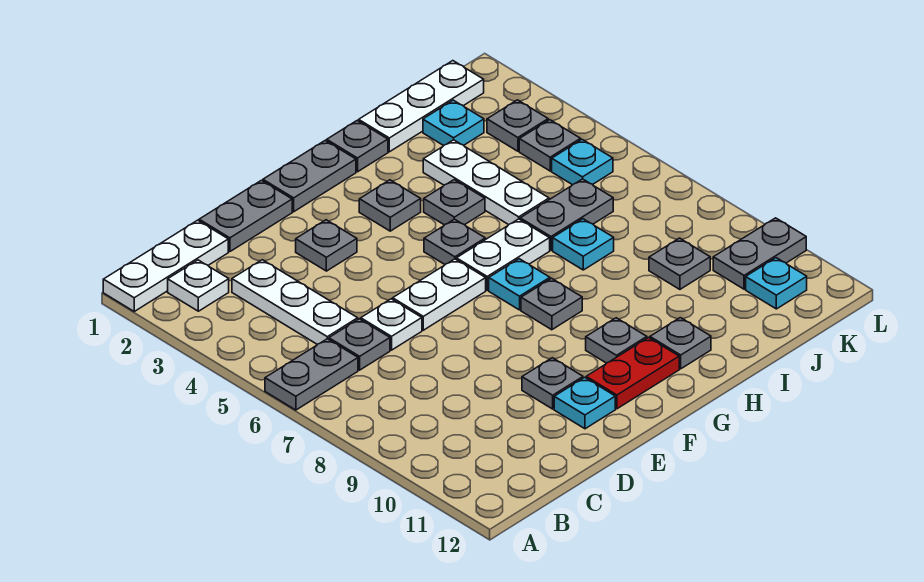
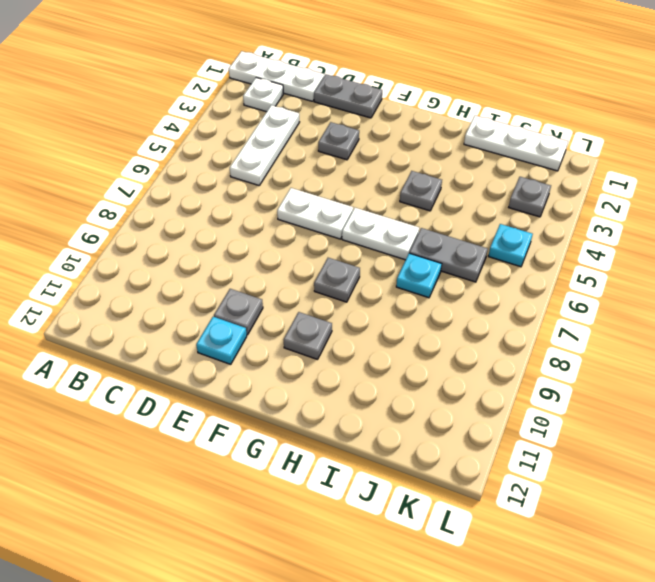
none -> grey 1x2 plate [265,339,358,410]
none -> grey 1x1 plate [329,319,390,370]
none -> white 1x1 plate [361,299,422,350]
none -> grey 1x2 plate [263,140,356,212]

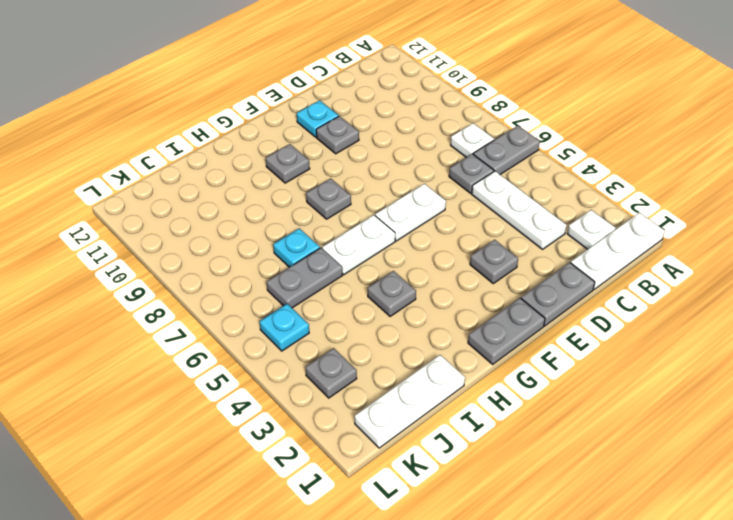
white 1x1 plate [451,123,494,157] -> white 1x1 plate moved to [361,299,422,350]
none -> red 1x2 plate [586,338,679,409]
none -> grey 1x1 plate [359,180,421,231]
none -> grey 1x1 plate [424,219,485,264]
none -> cyan 1x1 plate [489,259,550,310]

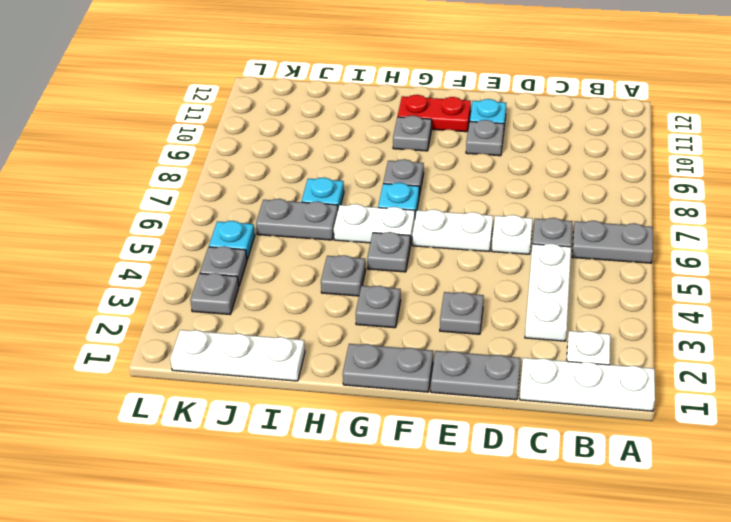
none -> grey 1x1 plate [327,121,388,172]
none -> grey 1x1 plate [650,318,711,369]
none -> white 1x3 plate [423,140,549,225]
none -> cyan 1x1 plate [423,100,484,146]

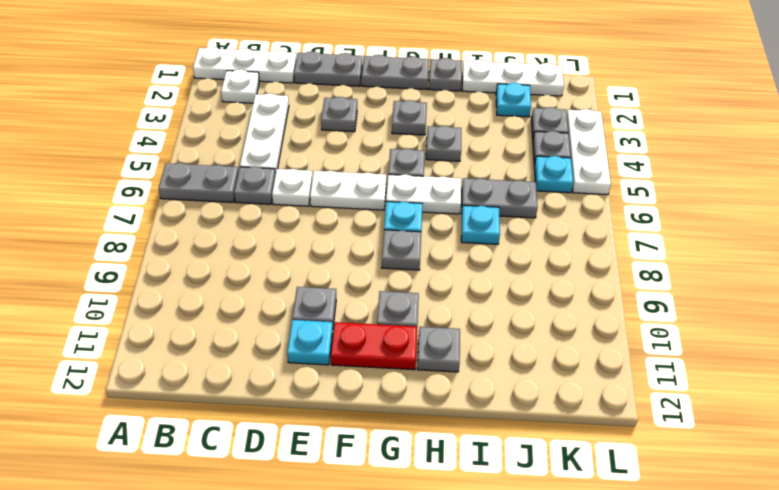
white 1x3 plate [567,109,611,195] -> white 1x3 plate moved to [423,140,549,225]
none -> grey 1x1 plate [649,238,710,289]
none -> grey 1x2 plate [713,218,806,289]
none -> cyan 1x1 plate [746,258,807,309]

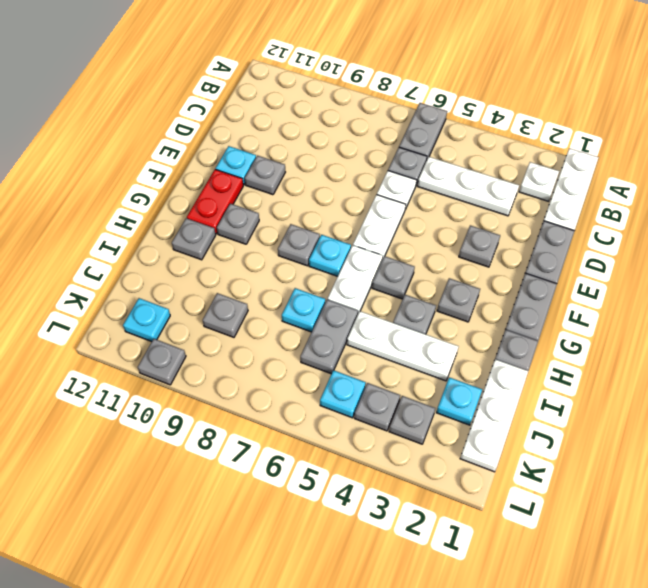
grey 1x1 plate [138,339,186,385] -> grey 1x2 plate [713,218,806,289]

